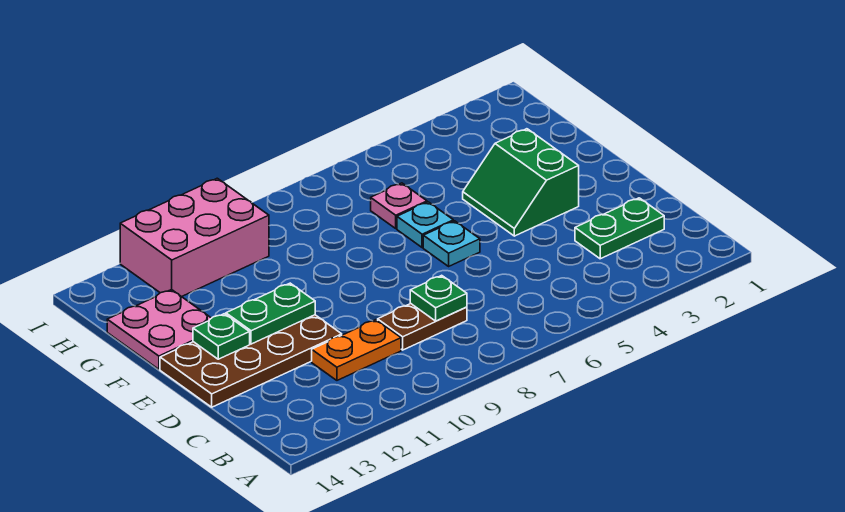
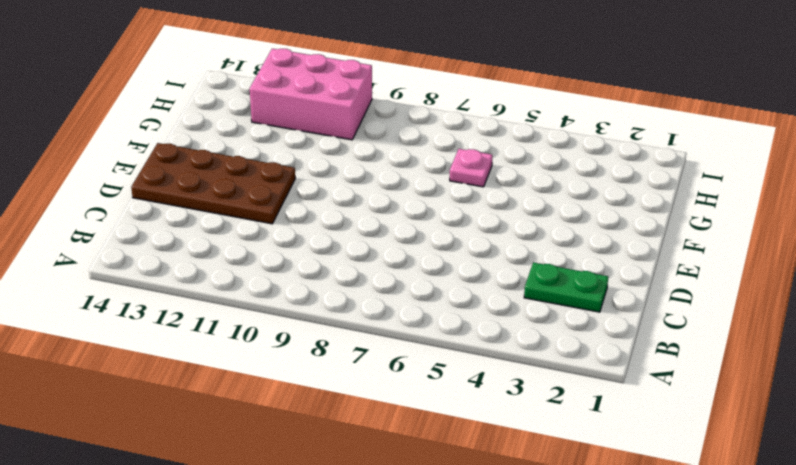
none -> brown 1x2 plate [378,303,467,350]
none -> orange 1x2 plate [312,320,401,380]
none -> green 2x2 slope [463,129,579,236]

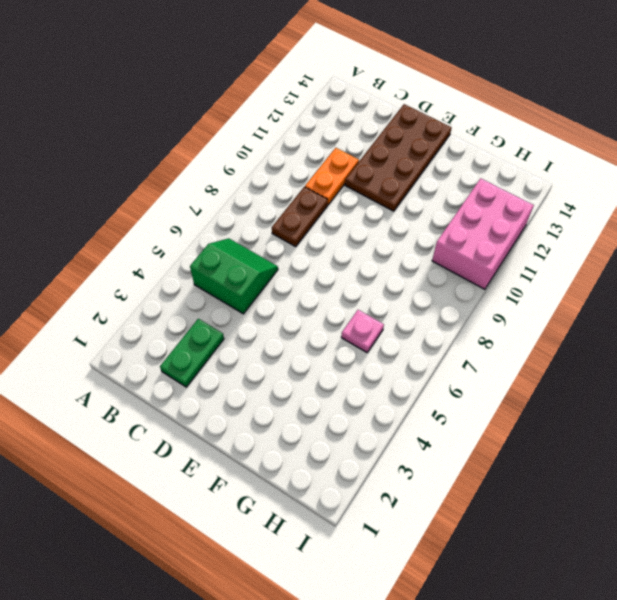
green 2x2 slope [190,238,278,314] -> green 2x2 slope moved to [463,129,579,236]
none -> cyan 1x1 plate [423,221,480,266]
none -> cyan 1x1 plate [397,202,453,248]
none -> pink 2x2 plate [107,289,211,369]

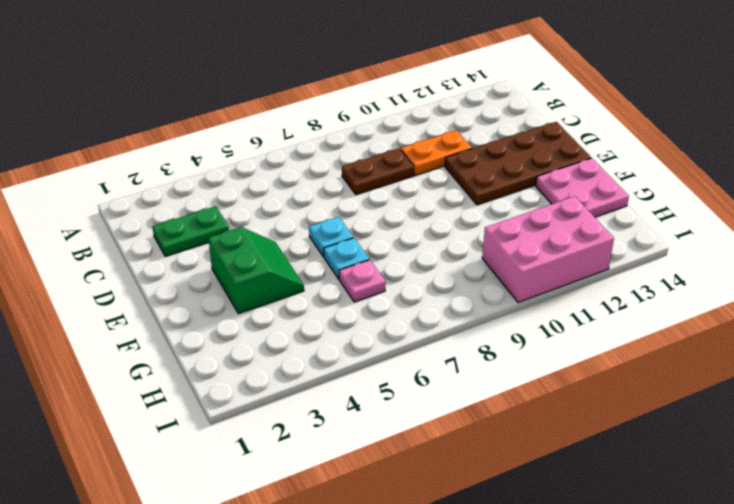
none -> green 1x1 plate [410,275,467,321]
none -> green 1x2 plate [226,283,315,344]
none -> green 1x1 plate [193,314,250,359]

